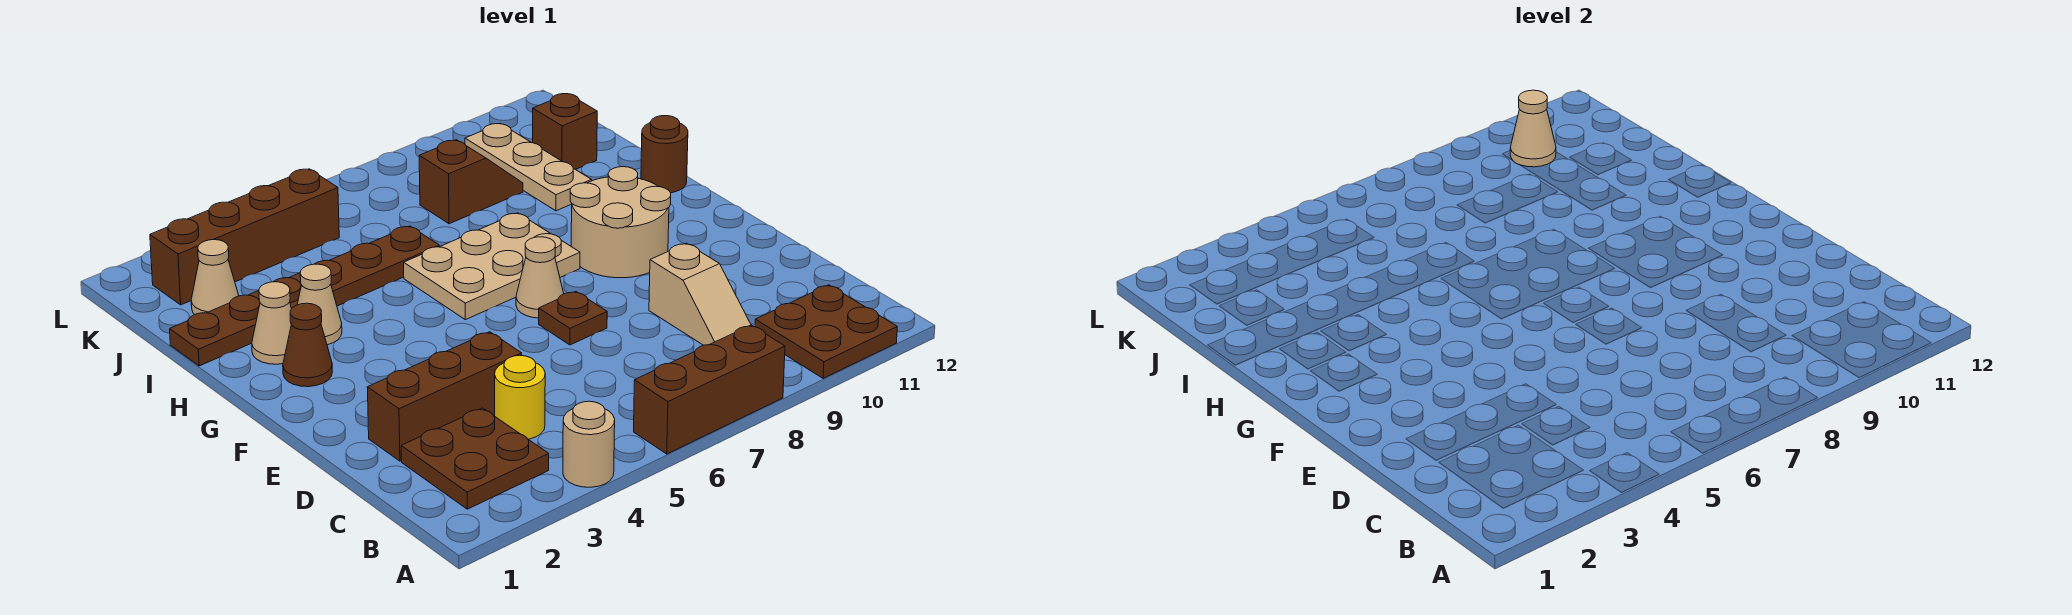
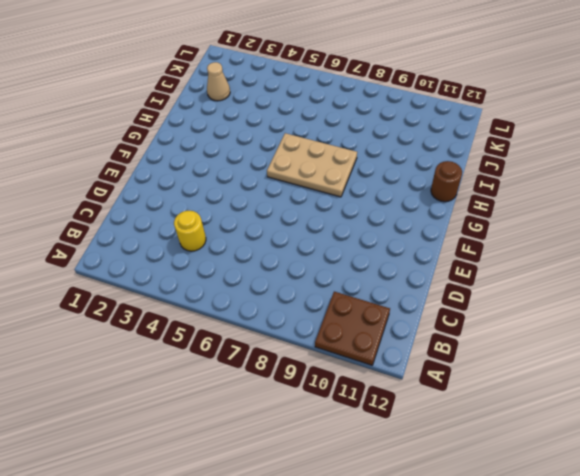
none -> tan 1x1 round brick [563,401,615,487]
none -> brown 1x3 brick [634,325,785,454]
none -> brown 2x2 plate [401,408,549,509]

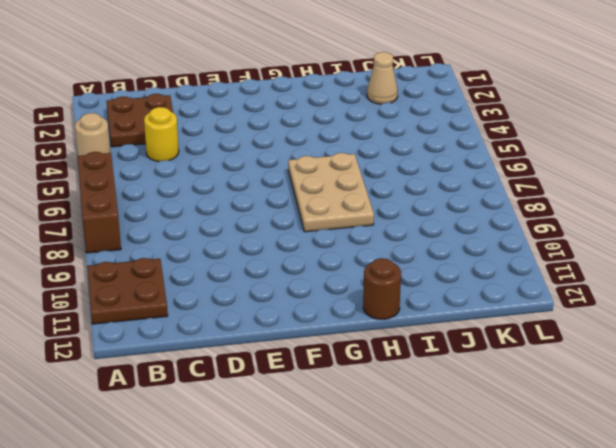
none -> tan 1x2 slope [649,243,751,345]
none -> brown 1x3 brick [367,332,522,461]
none -> brown 1x1 plate [539,291,607,345]

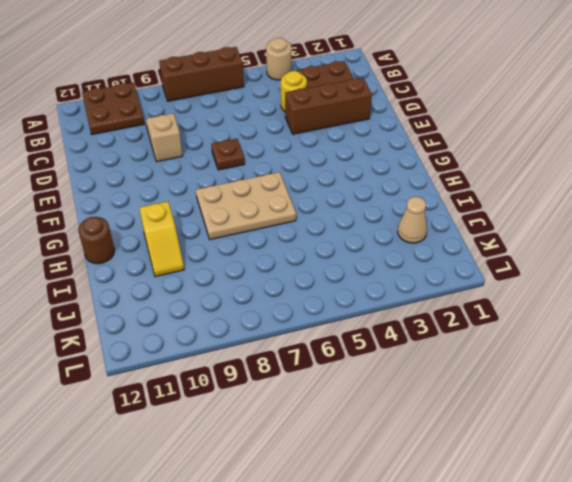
yellow 1x2 slope [139,201,184,277] -> tan 1x3 plate [465,123,592,211]
none -> tan 1x1 cone [516,237,564,318]
none -> tan 2x2 round brick [570,167,671,278]
none -> brown 1x1 cone [283,303,332,387]

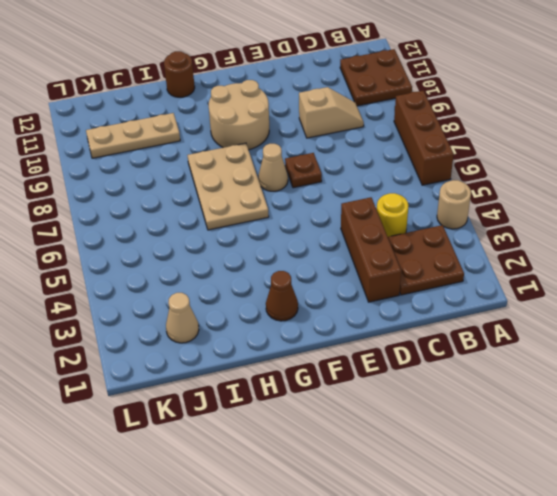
none -> tan 1x1 cone [252,282,291,364]
none -> tan 1x1 cone [297,264,342,345]
none -> brown 1x6 plate [170,226,439,366]

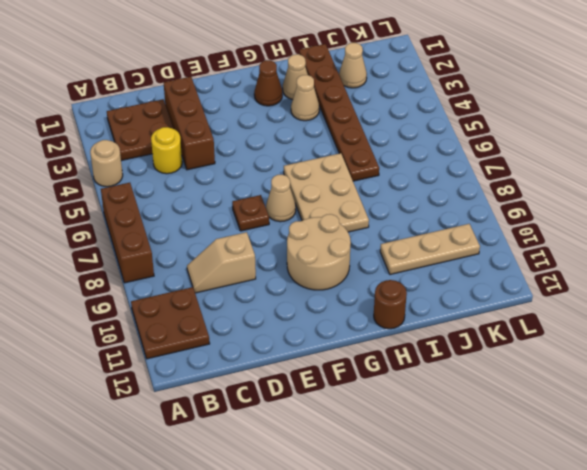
none -> brown 1x2 slope [419,140,523,224]
none -> brown 1x1 brick [533,94,597,170]
none -> brown 1x4 brick [150,169,339,305]

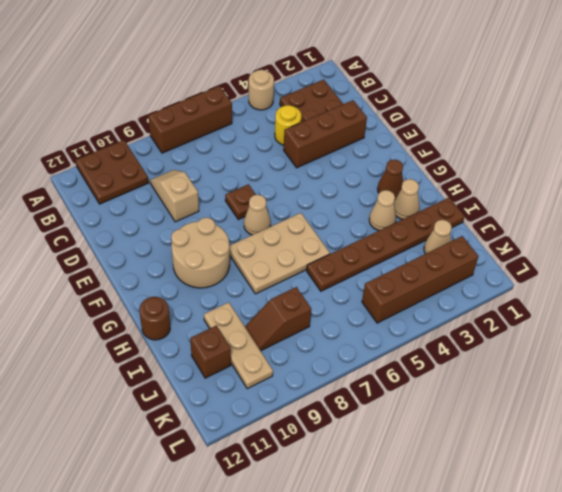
none -> tan 1x1 cone [1510,90,1556,167]

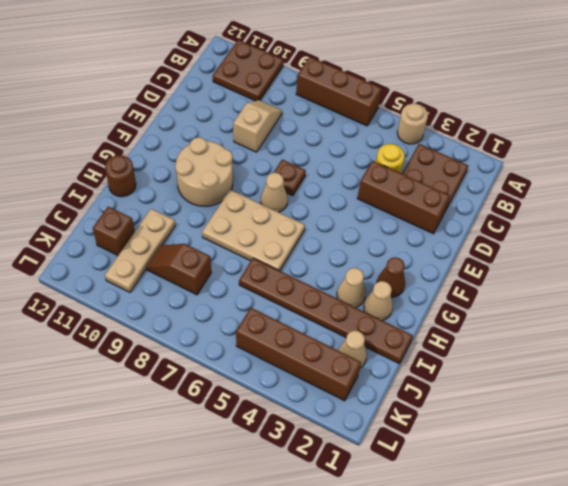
none -> tan 1x1 cone [1510,90,1556,167]

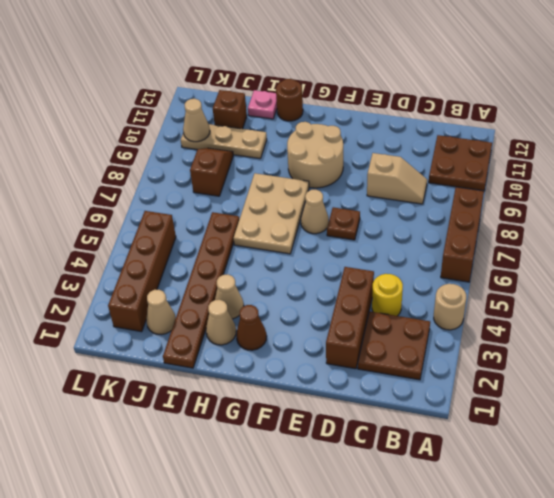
pink 1x1 plate [248,90,277,119] -> none

